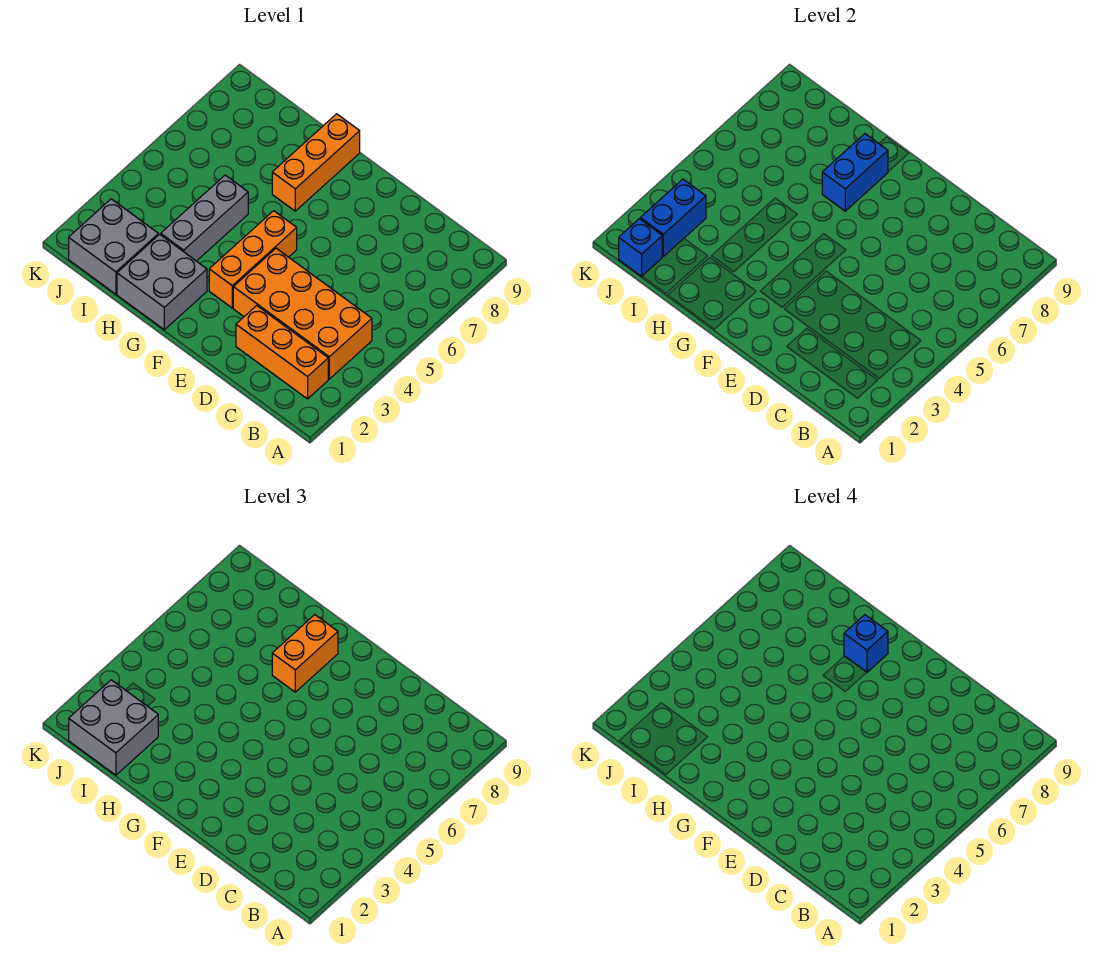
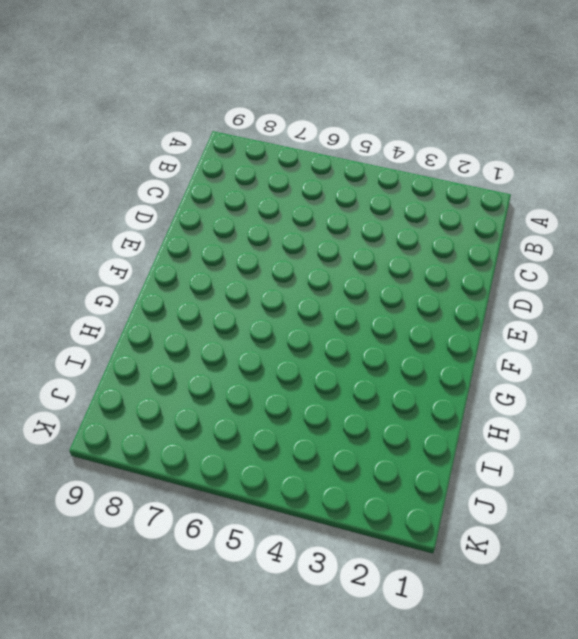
none -> orange 1x3 brick [236,306,328,399]
none -> orange 2x4 brick [233,248,372,379]
none -> orange 1x3 brick [209,211,297,308]

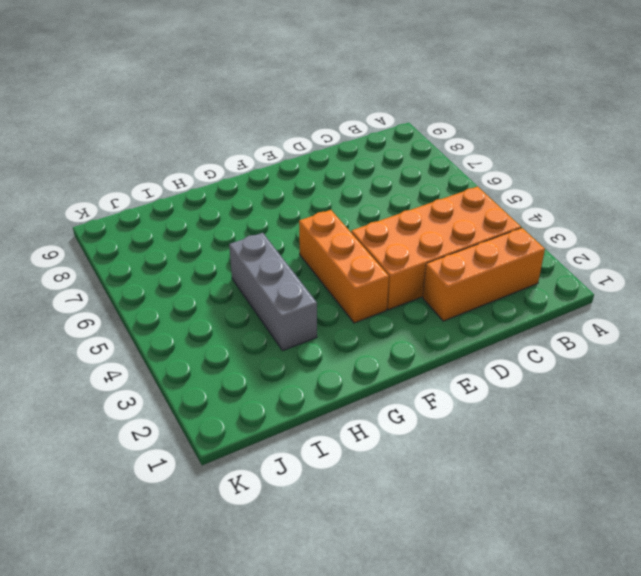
none -> grey 2x2 brick [117,234,207,330]
none -> orange 1x3 brick [272,114,360,211]
none -> grey 2x2 brick [69,199,158,294]

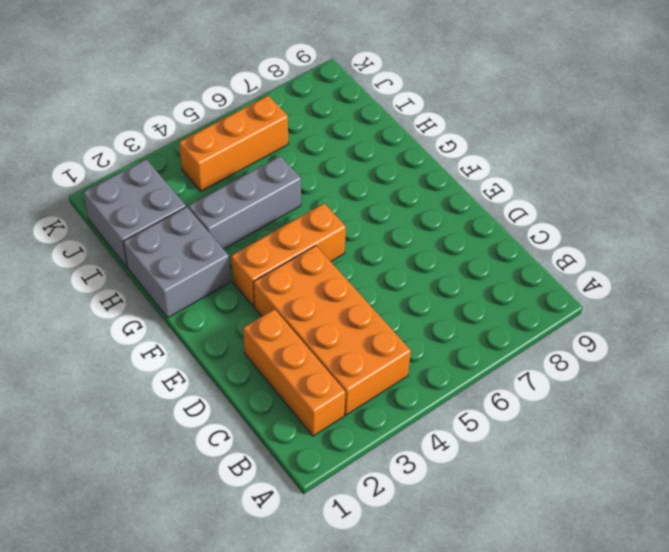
orange 1x3 brick [179,96,288,191] -> orange 1x3 brick moved to [272,114,360,211]
none -> blue 1x2 brick [822,134,888,211]
none -> blue 1x1 brick [619,219,662,276]
none -> blue 1x2 brick [640,179,706,256]

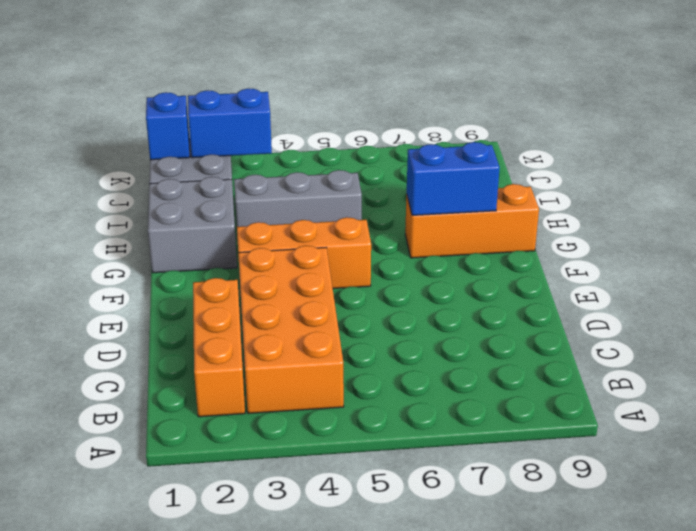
none -> orange 1x2 brick [272,615,338,692]
none -> grey 2x2 brick [69,680,158,775]
none -> blue 1x1 brick [844,615,888,672]

